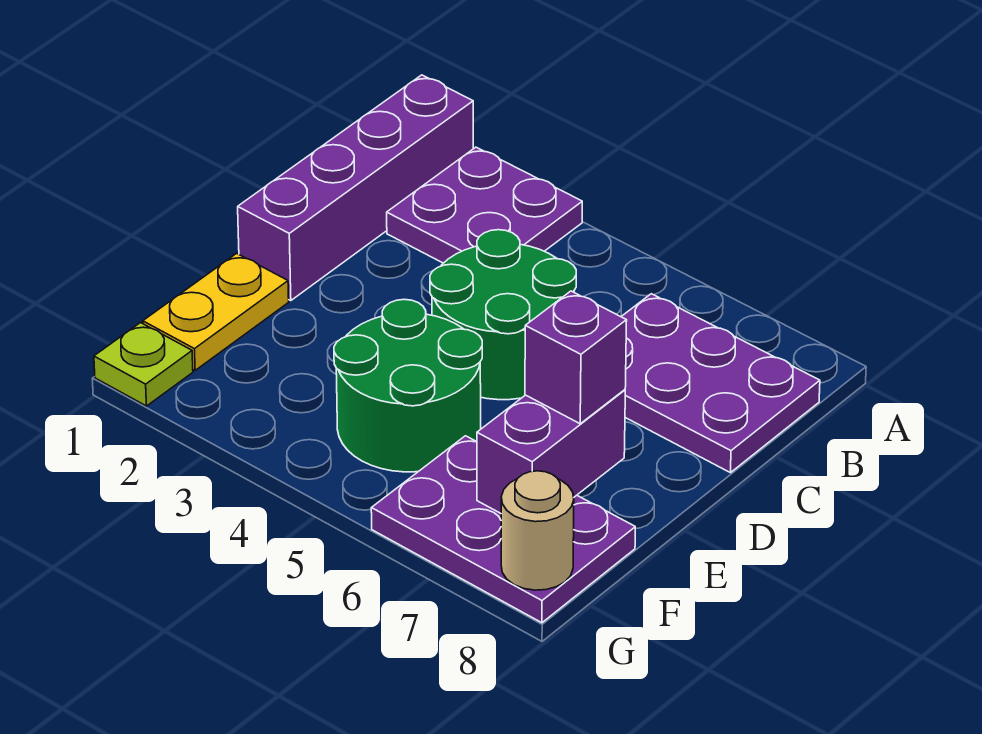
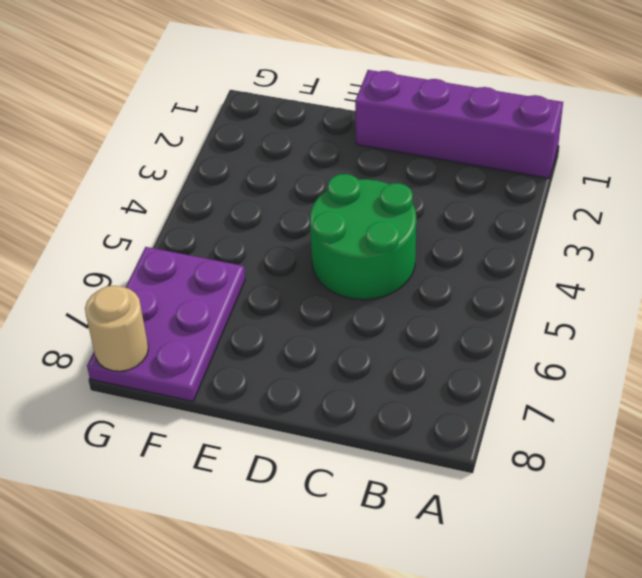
none -> purple 2x2 plate [387,147,582,263]
none -> purple 2x3 plate [621,294,820,473]

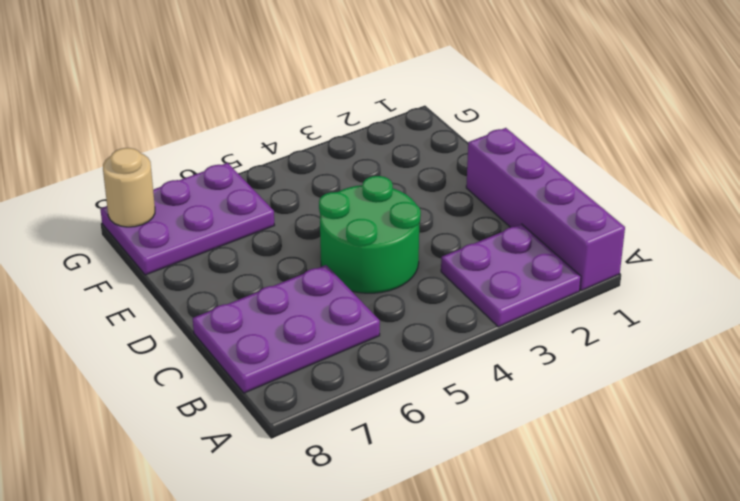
none -> yellow 1x2 plate [143,253,289,370]
none -> green 2x2 round brick [334,299,482,472]

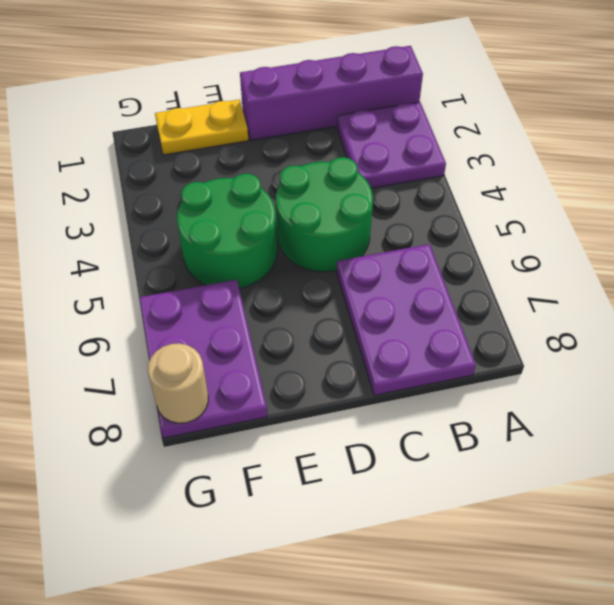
none -> lime 1x1 plate [94,323,193,406]
none -> purple 1x2 brick [477,390,625,513]

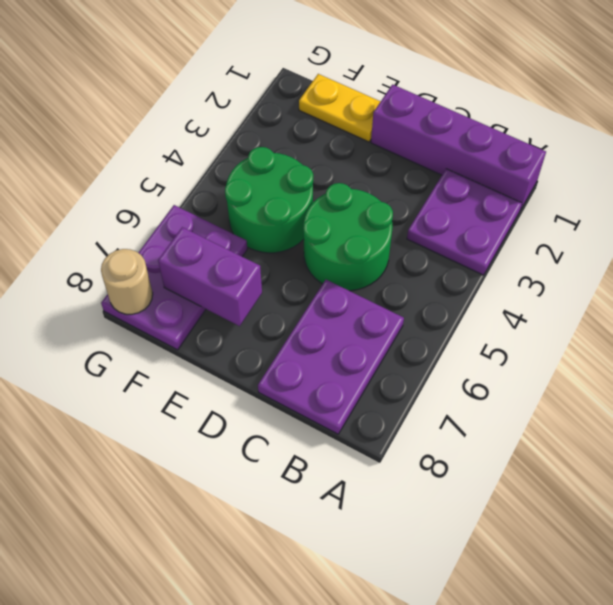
none -> lime 1x1 plate [94,323,193,406]
none -> purple 1x1 brick [525,291,627,424]

